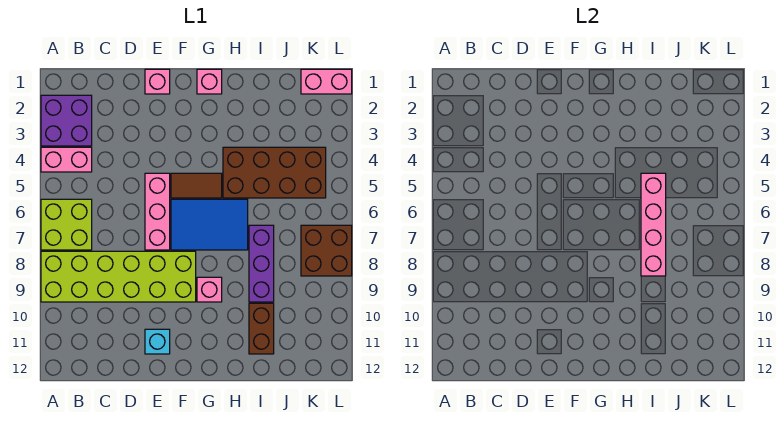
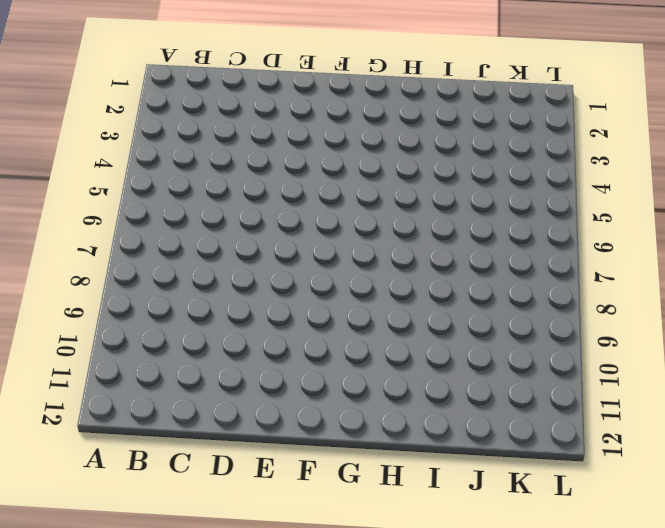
none -> purple 2x2 brick [41,95,92,146]
none -> pink 1x2 brick [41,147,92,172]
none -> lime 2x2 brick [41,199,92,250]

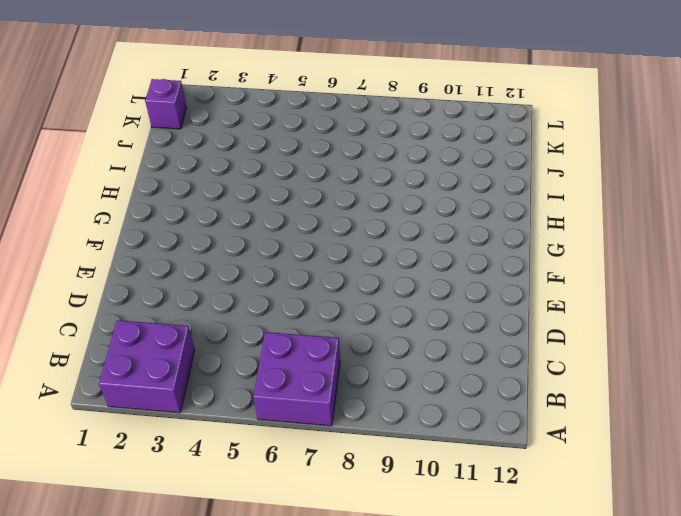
purple 2x2 brick [253,332,340,426] -> lime 2x2 brick [41,199,92,250]
purple 1x1 brick [145,79,187,129] -> pink 1x2 brick [301,69,352,94]
none -> pink 1x2 brick [41,147,92,172]
none -> lime 2x6 brick [41,251,196,302]
none -> pink 1x1 brick [145,69,170,94]

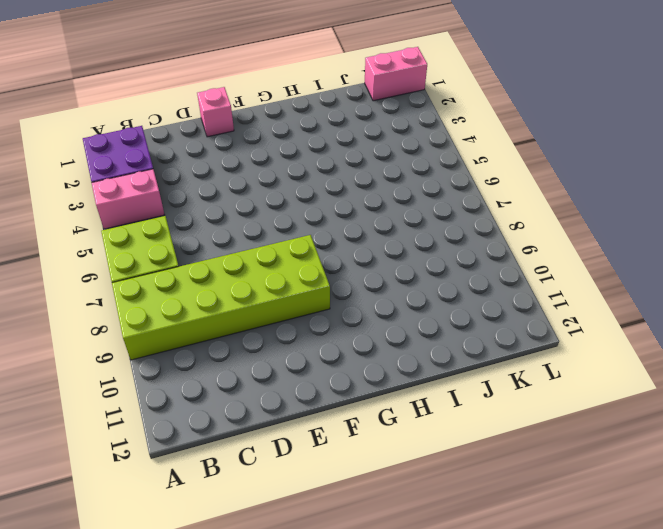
none -> pink 1x3 brick [145,173,170,250]
none -> cyan 1x1 brick [145,329,170,354]
none -> brown 1x2 tile [171,173,222,198]

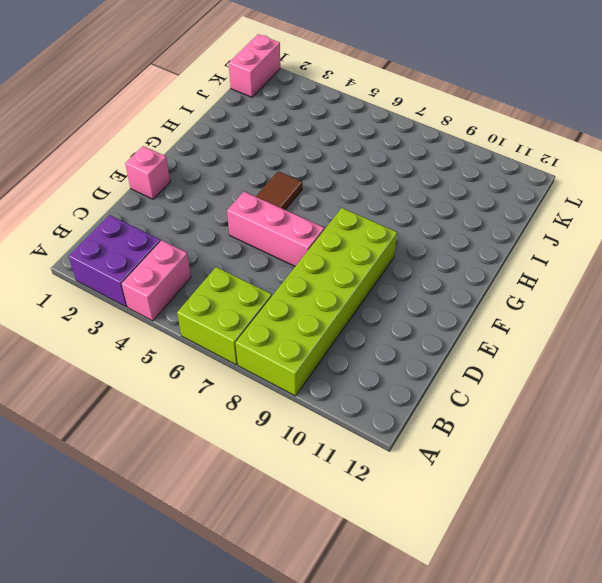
none -> cyan 1x1 brick [145,329,170,354]
none -> blue 2x3 tile [171,199,248,250]
none -> pink 1x1 brick [197,69,222,94]

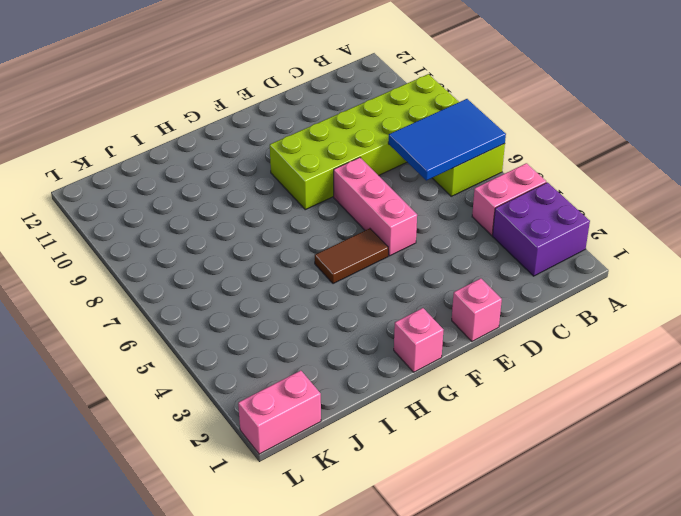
blue 2x3 tile [388,99,506,180] -> blue 2x3 tile moved to [171,199,248,250]
none -> cyan 1x1 brick [145,329,170,354]
none -> pink 1x1 brick [197,277,222,302]
none -> brown 2x4 brick [223,147,326,198]

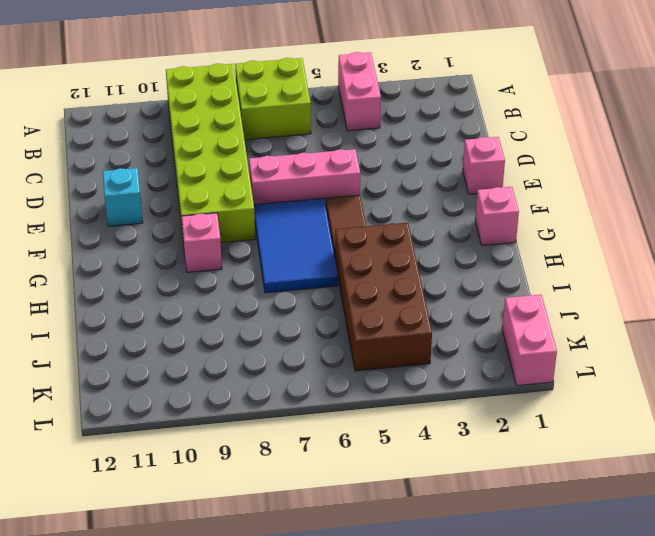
none -> purple 2x2 brick [41,95,92,146]
none -> purple 1x3 brick [249,225,274,302]
none -> brown 1x2 brick [249,303,274,354]

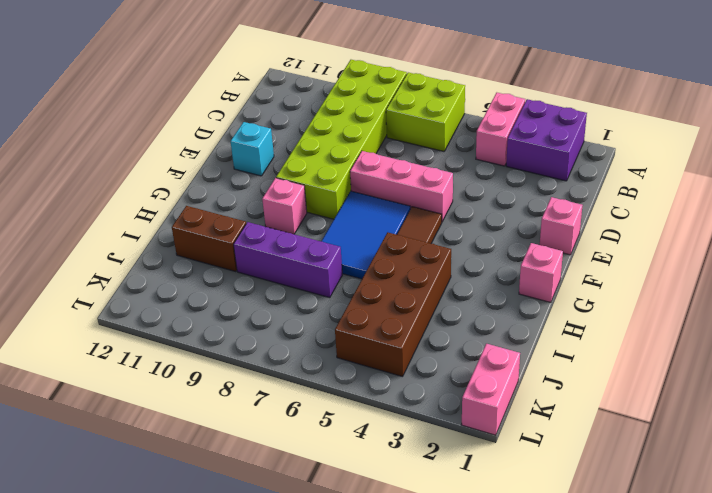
none -> brown 2x2 brick [301,225,352,276]
none -> pink 1x4 brick [641,173,666,276]

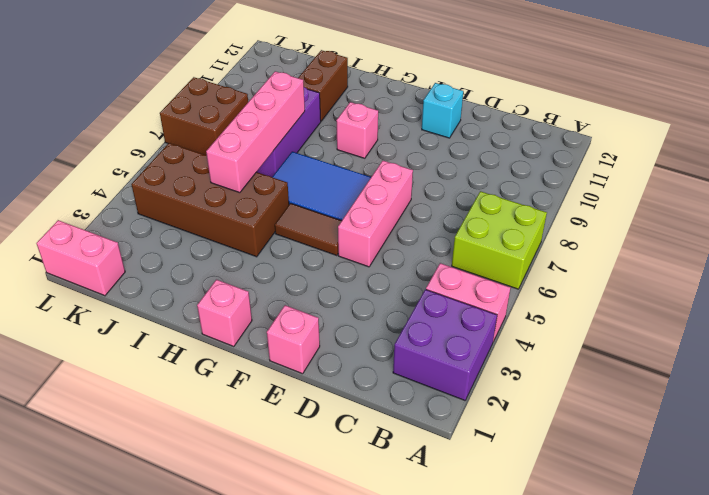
none -> lime 2x6 brick [41,251,196,302]

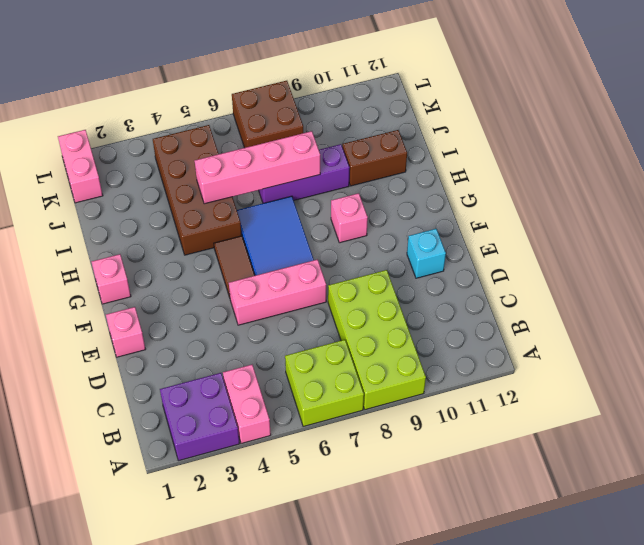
lime 2x4 brick [328,270,426,410] -> lime 2x6 brick [41,251,196,302]

